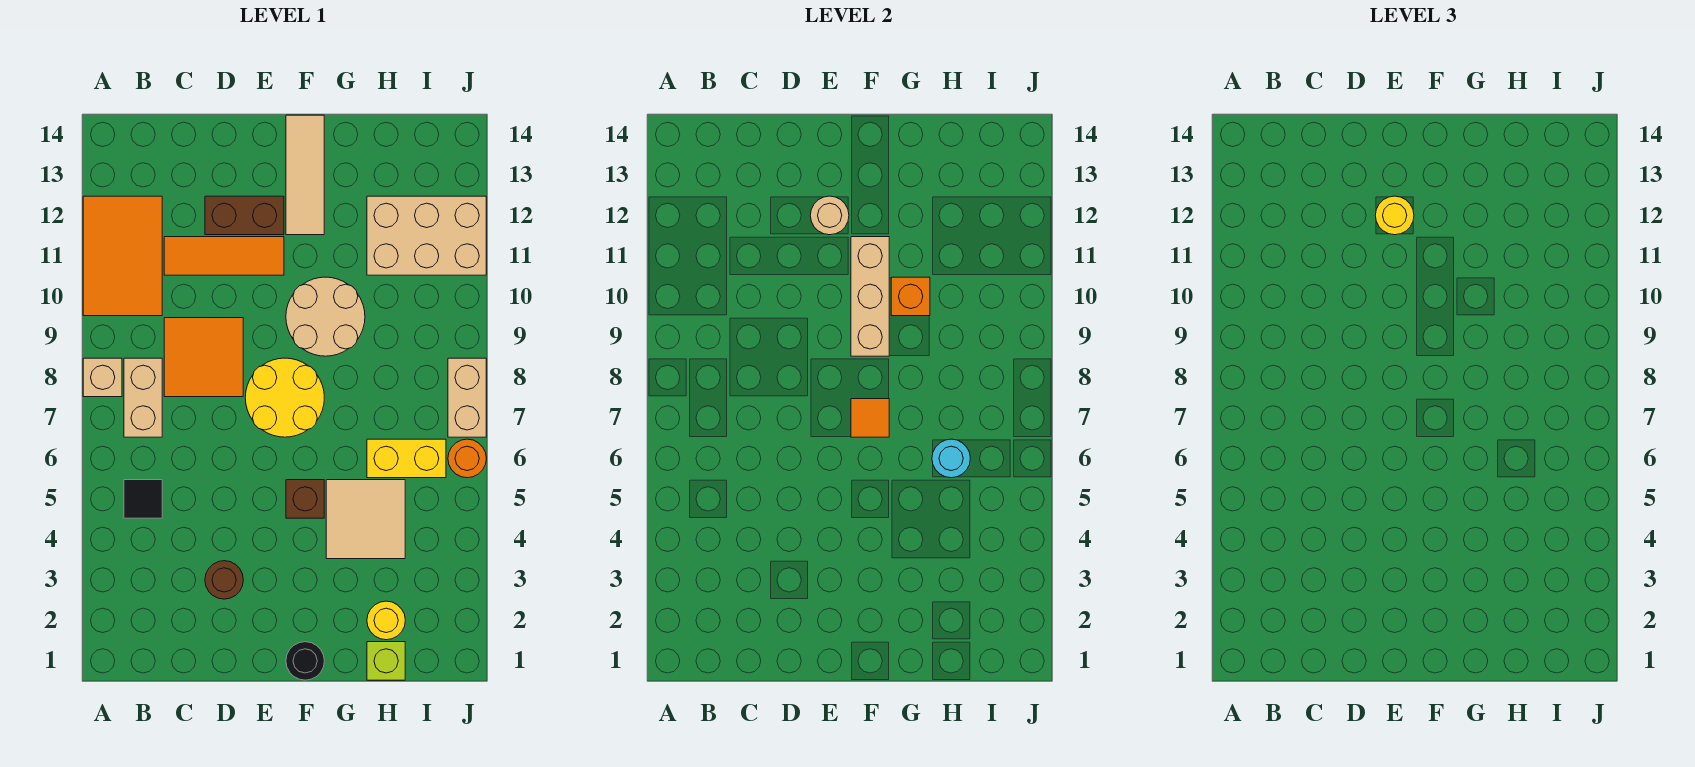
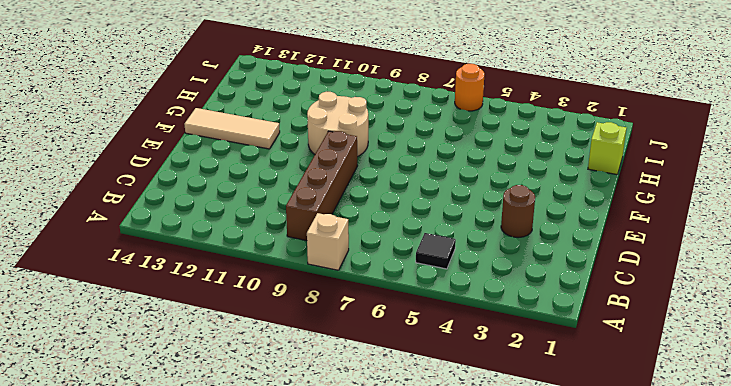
brown 1x4 brick [286,131,357,241] -> orange 2x2 tile [164,318,243,397]
none -> orange 2x3 tile [83,196,162,316]
none -> tan 1x2 brick [124,358,162,437]
none -> orange 1x3 tile [164,237,284,275]

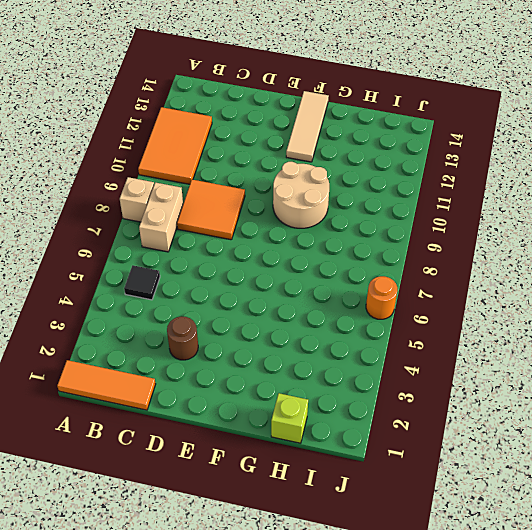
orange 1x3 tile [57,360,156,410] -> orange 1x3 tile moved to [164,237,284,275]
none -> brown 1x2 brick [205,196,284,235]
none -> yellow 2x2 round brick [245,358,324,437]
none -> black 1x1 round brick [286,642,324,680]

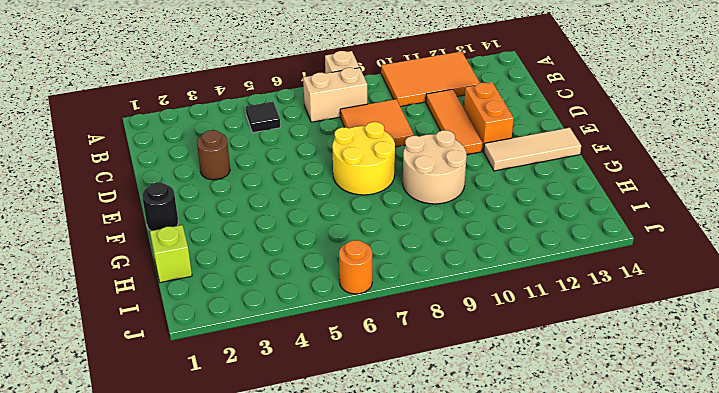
orange 1x2 brick [464,82,514,151] -> brown 1x2 brick [205,196,284,235]
none -> brown 1x1 brick [286,480,324,518]
none -> tan 2x2 tile [326,480,405,559]
none -> yellow 1x1 round brick [367,601,405,640]

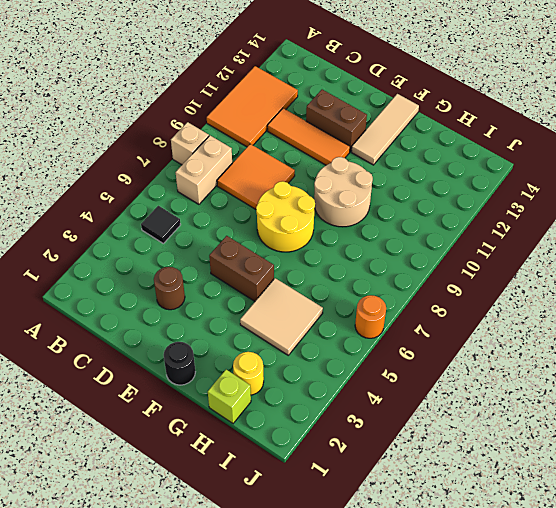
brown 1x2 brick [209,236,274,301] -> brown 1x1 brick [286,480,324,518]
none -> yellow 1x2 brick [367,439,446,478]
none -> tan 2x3 brick [367,196,486,275]
none -> tan 1x2 brick [448,358,486,437]

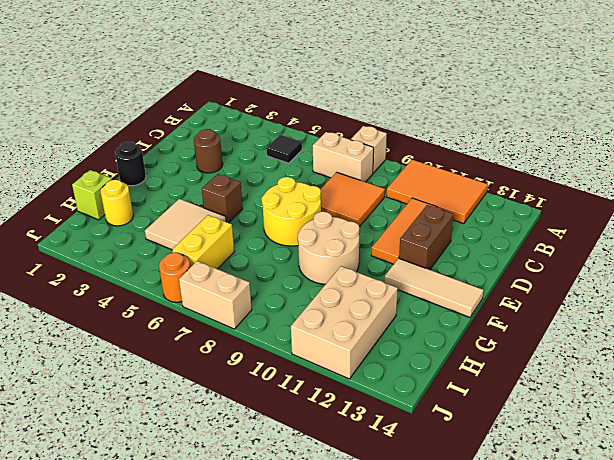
none -> tan 1x1 round brick [810,196,849,235]
none -> orange 1x1 tile [851,399,889,437]
none -> tan 1x3 brick [851,237,889,356]

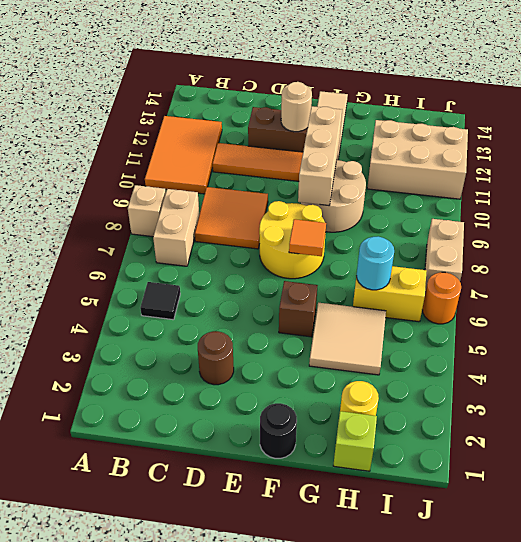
none -> orange 1x1 brick [891,277,930,316]
none -> yellow 1x1 round brick [1375,196,1414,235]

